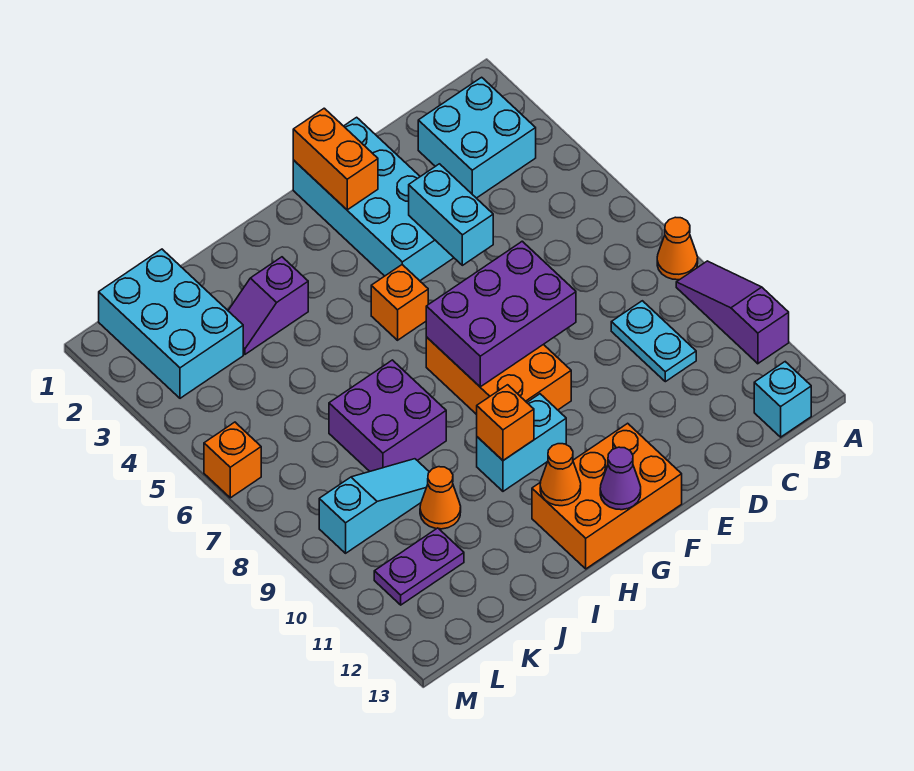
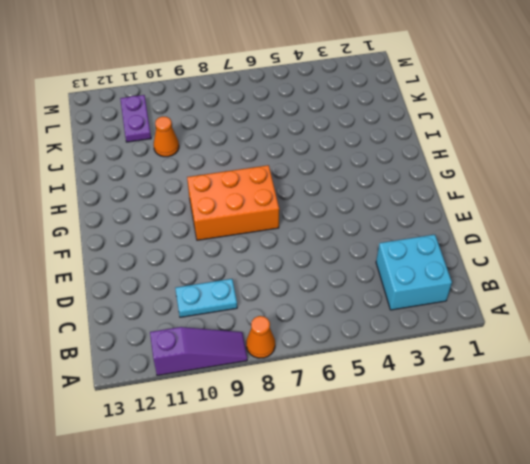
none -> cyan 1x1 brick [754,362,811,437]
none -> cyan 2x4 brick [293,117,454,281]
none -> orange 2x3 brick [532,423,682,569]

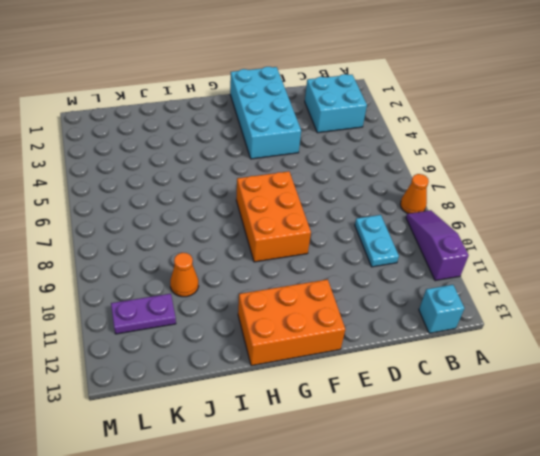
none -> orange 1x1 brick [371,265,428,340]
none -> cyan 1x2 brick [477,394,566,491]
none -> purple 1x2 slope [228,257,308,354]

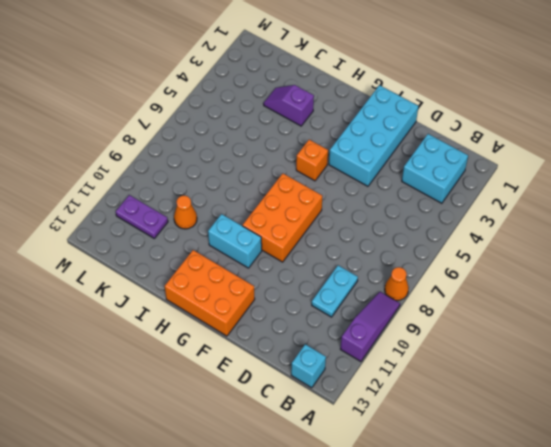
none -> purple 2x2 brick [329,360,446,471]
none -> cyan 1x3 slope [319,459,429,553]
none -> cyan 2x3 brick [99,249,243,398]

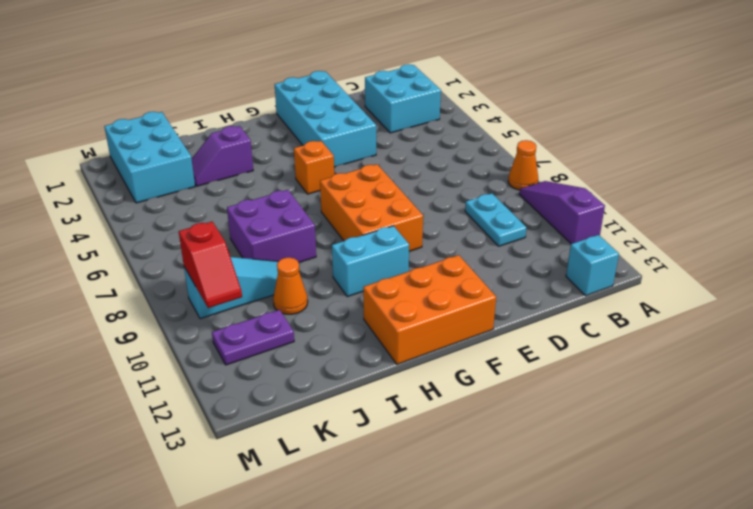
red 1x2 slope [179,222,242,308] -> none
none -> orange 1x1 brick [204,422,261,498]
none -> cyan 1x2 brick [409,164,493,265]
none -> purple 2x3 brick [426,241,576,387]

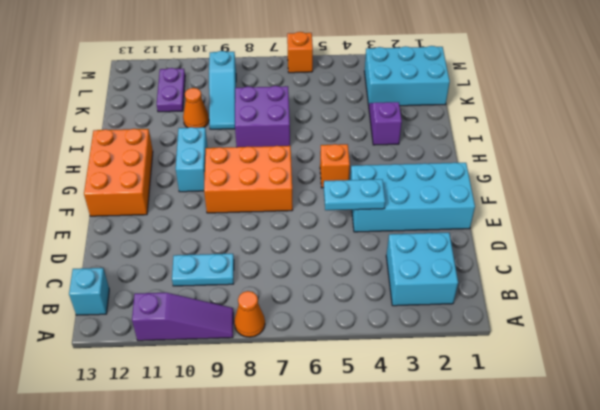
cyan 1x2 plate [324,179,385,210] -> cyan 1x2 brick [409,164,493,265]
none -> purple 2x3 brick [426,241,576,387]
none -> orange 1x2 brick [293,108,378,210]
none -> purple 1x1 cone [600,447,641,510]

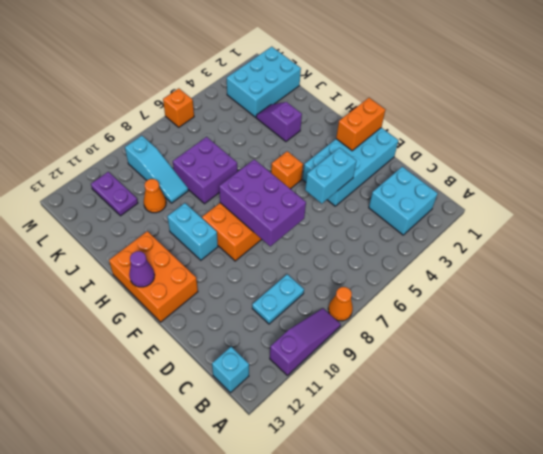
none -> orange 1x1 brick [477,385,534,460]
none -> orange 1x1 cone [540,444,581,506]

